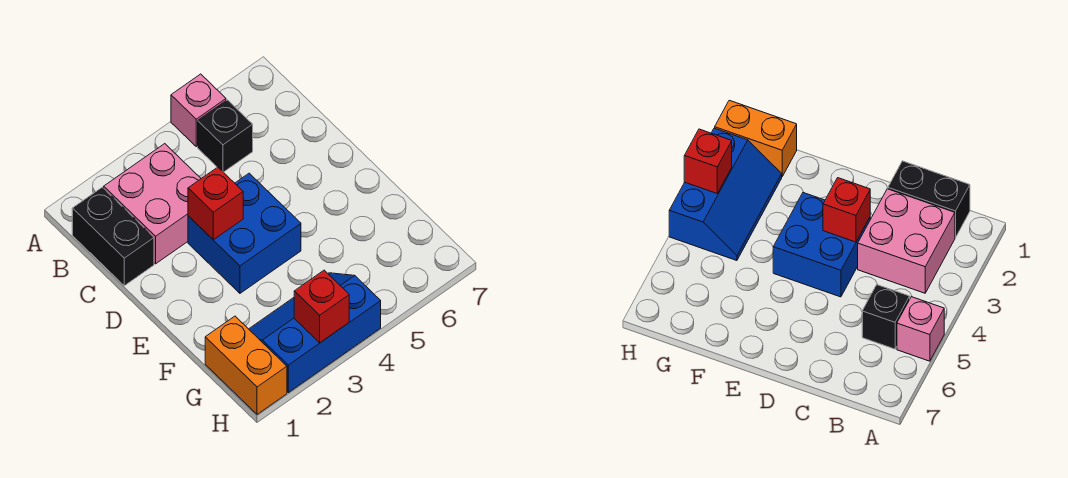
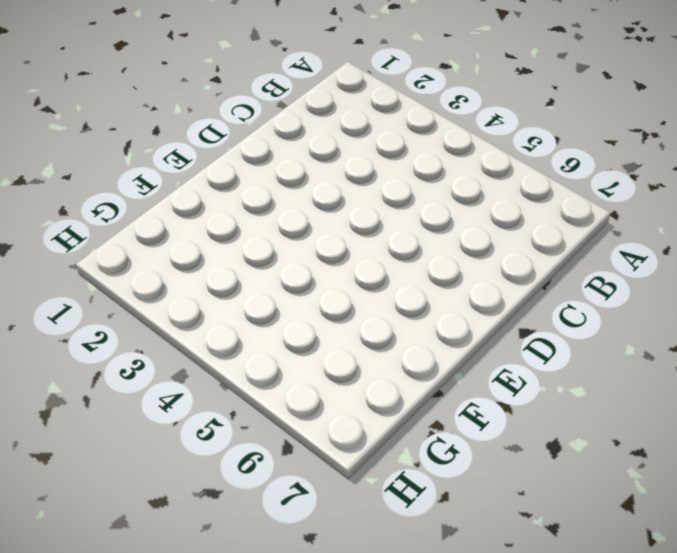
none -> pink 1x1 brick [171,74,226,147]
none -> black 1x2 brick [72,187,154,286]

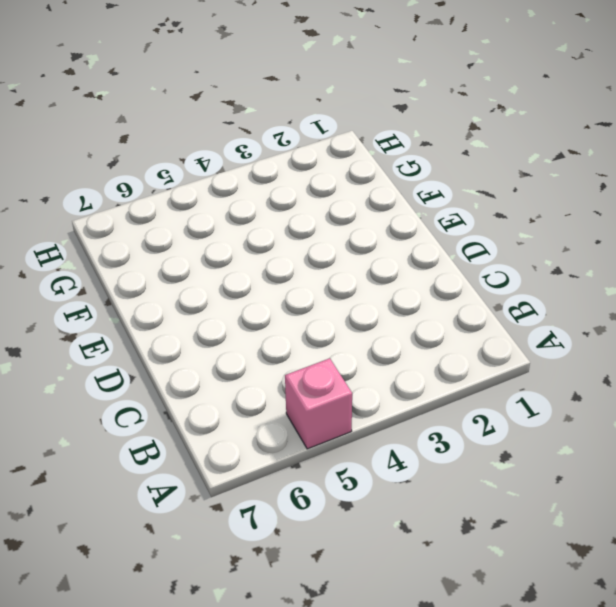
none -> black 1x2 brick [72,187,154,286]
none -> pink 2x2 brick [104,144,201,264]

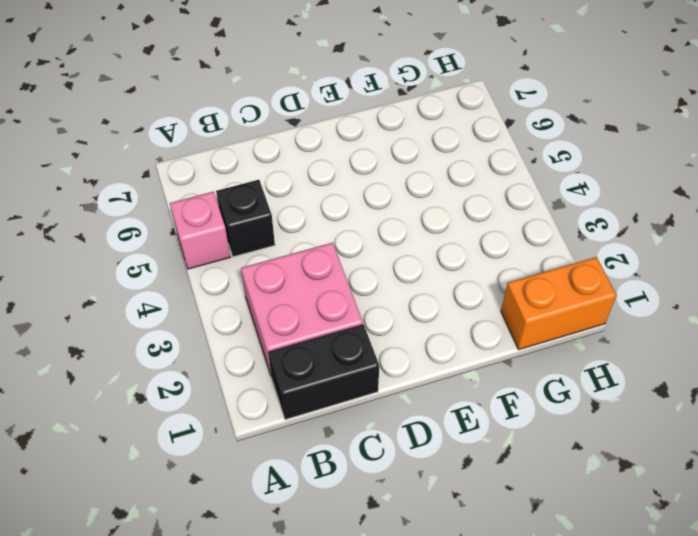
none -> blue 2x2 brick [188,173,301,293]
none -> blue 2x3 slope [249,273,381,393]

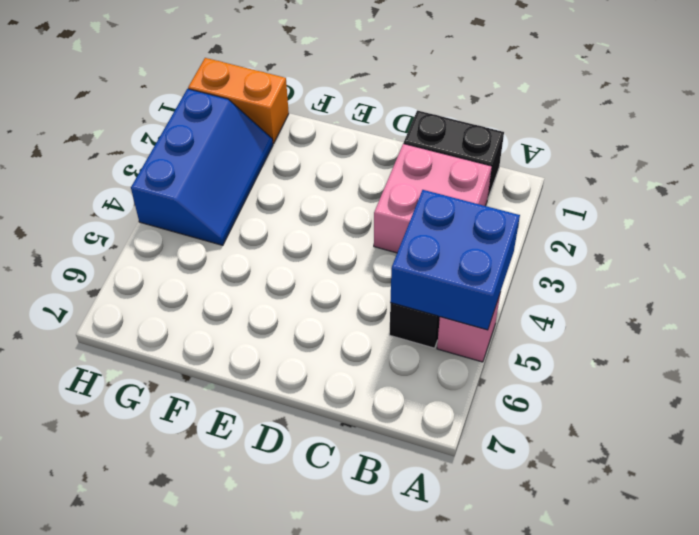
blue 2x2 brick [390,190,520,330] -> blue 2x2 brick moved to [188,173,301,293]
none -> red 1x1 brick [188,167,243,240]
none -> red 1x1 brick [294,270,349,343]

